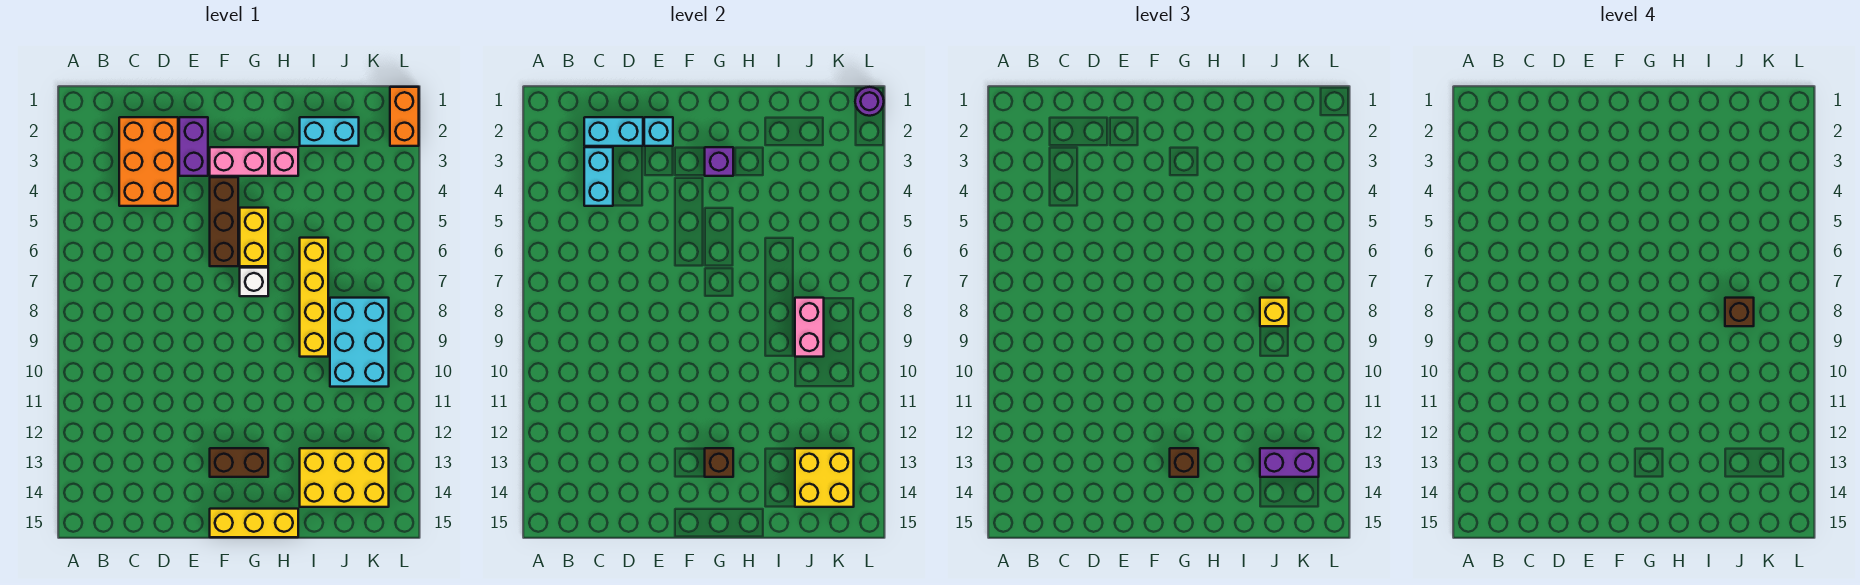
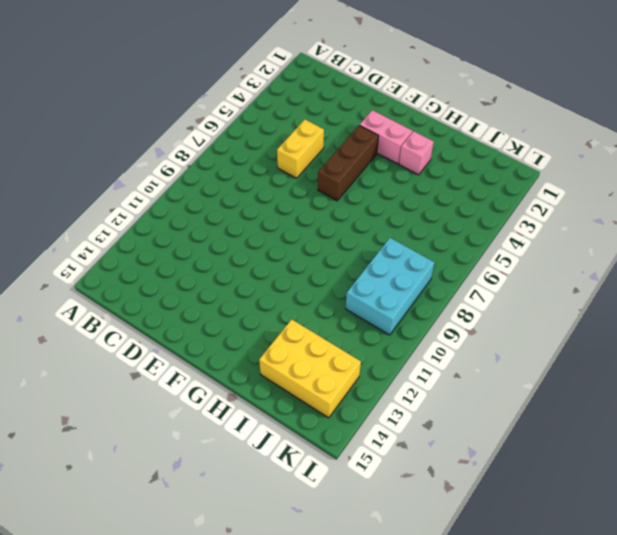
yellow 1x2 brick [277,120,324,178] -> yellow 1x2 brick moved to [240,208,268,266]
none -> orange 2x3 brick [119,117,178,206]
none -> purple 1x2 brick [179,117,208,176]
none -> brown 1x2 brick [210,448,268,477]

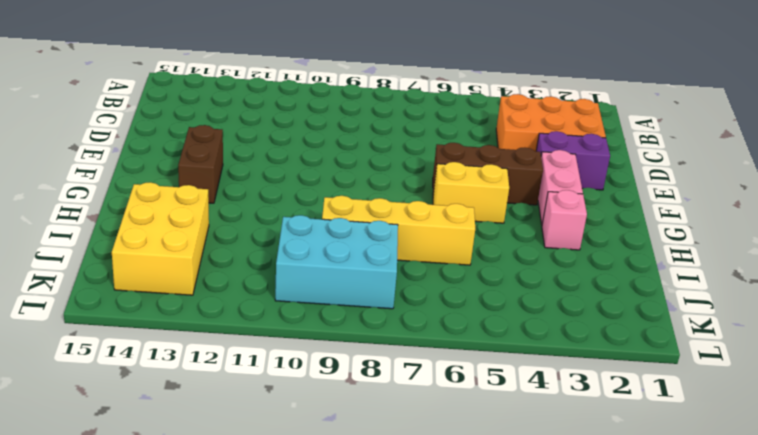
none -> yellow 1x3 brick [210,509,298,537]
none -> white 1x1 brick [240,268,268,296]
none -> cyan 1x2 brick [300,117,359,146]

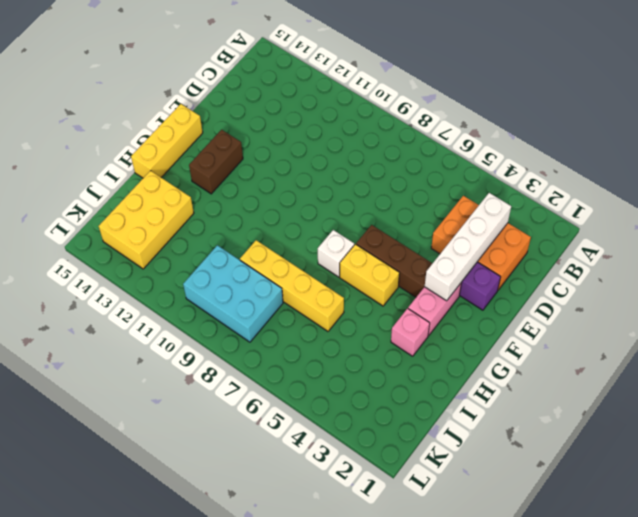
white 1x4 brick [425,193,511,301] -> cyan 1x2 brick [584,147,613,206]
none -> cyan 1x2 brick [300,117,359,146]
none -> orange 1x2 brick [390,87,419,146]
none -> cyan 1x2 brick [584,117,643,146]

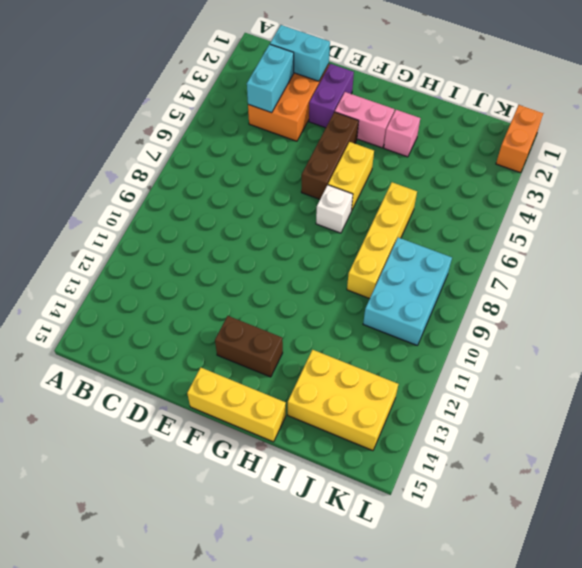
none -> cyan 1x2 brick [300,117,359,146]
none -> cyan 1x1 brick [644,117,673,146]
none -> purple 1x1 brick [705,147,733,176]

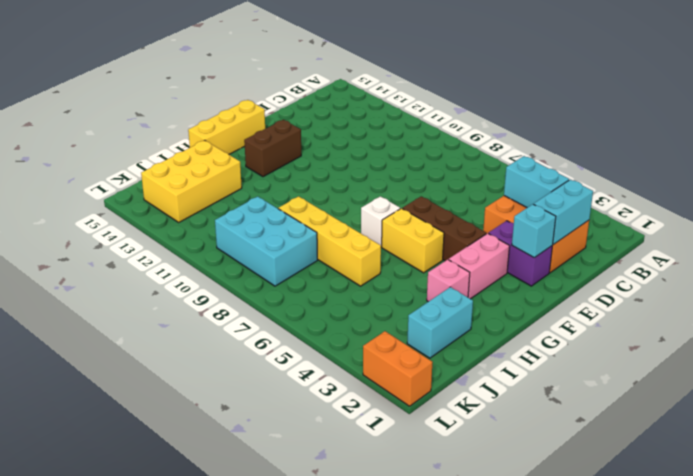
none -> purple 1x1 brick [705,147,733,176]
none -> brown 1x1 brick [705,448,733,477]
none -> pink 1x2 brick [795,298,824,357]

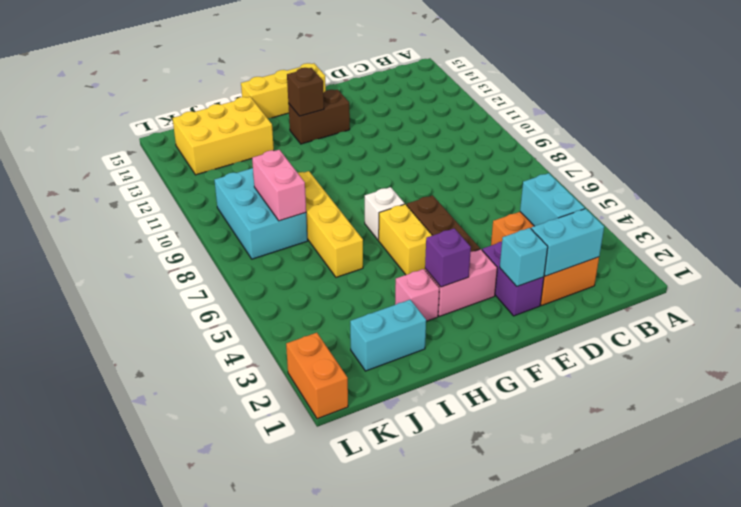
none -> yellow 2x2 brick [795,448,854,507]
none -> purple 1x1 round brick [855,87,884,116]
none -> brown 1x1 brick [1170,448,1198,477]

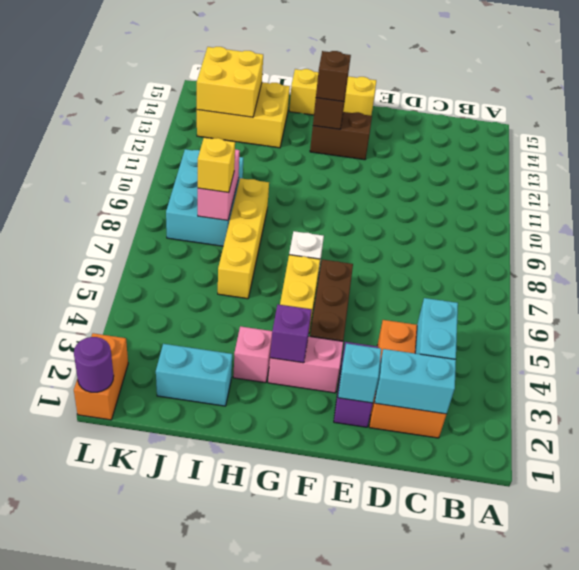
none -> purple 1x2 brick [1260,448,1319,477]
none -> brown 1x1 brick [1725,298,1754,326]

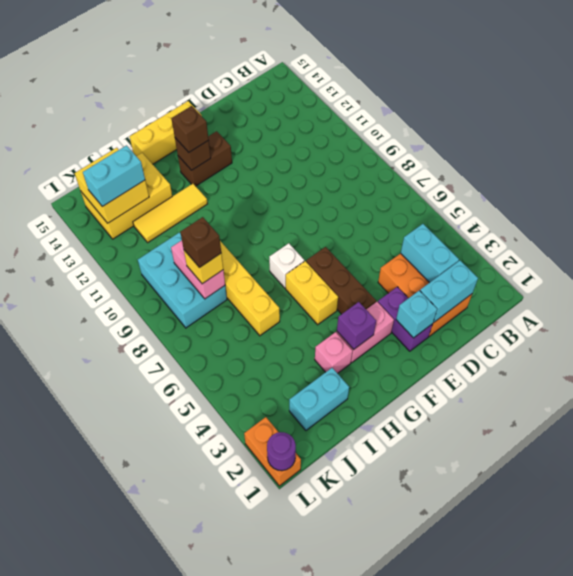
yellow 1x3 tile [133,184,208,242] -> none
cyan 1x2 brick [83,145,145,207] -> purple 1x2 brick [1260,448,1319,477]

